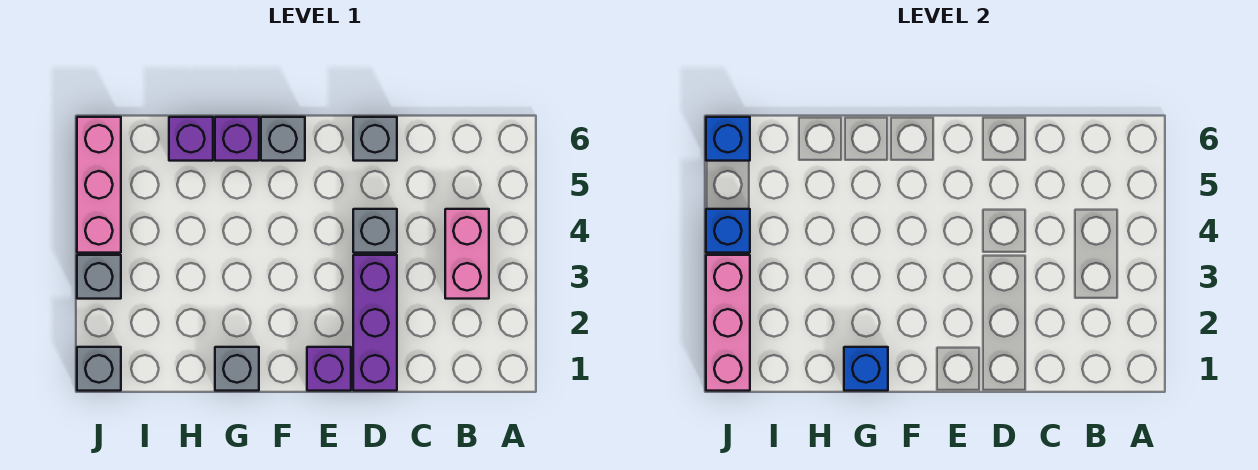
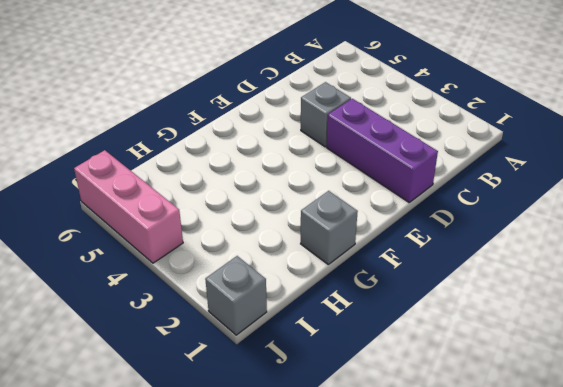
none -> pink 1x2 brick [445,209,489,299]
none -> grey 1x1 brick [353,117,397,161]
none -> purple 1x1 brick [307,347,351,391]

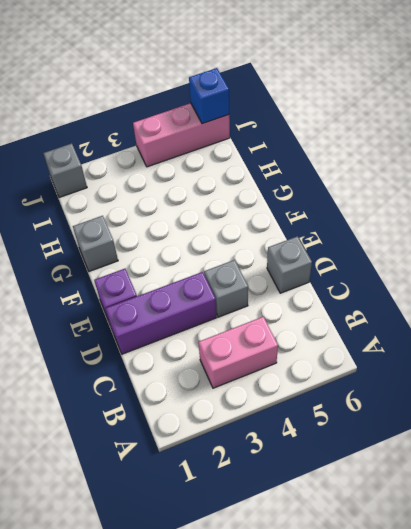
none -> grey 1x1 brick [261,117,305,161]
none -> purple 1x1 brick [215,117,259,161]
none -> purple 1x1 brick [169,117,213,161]

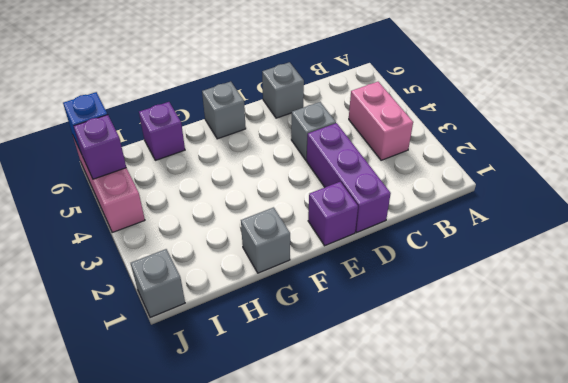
purple 1x1 brick [74,115,126,179] -> purple 1x1 brick moved to [215,117,259,161]
none -> grey 1x1 brick [77,255,121,299]
none -> blue 1x1 brick [844,347,888,391]
none -> pink 1x3 brick [706,255,750,391]

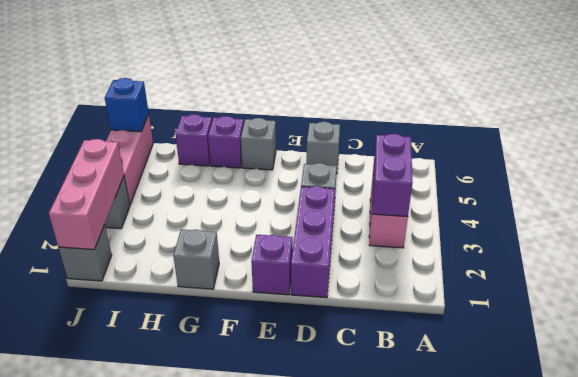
purple 1x2 brick [372,134,413,217] -> none
none -> blue 1x1 brick [844,347,888,391]
none -> blue 1x1 brick [706,209,750,253]

